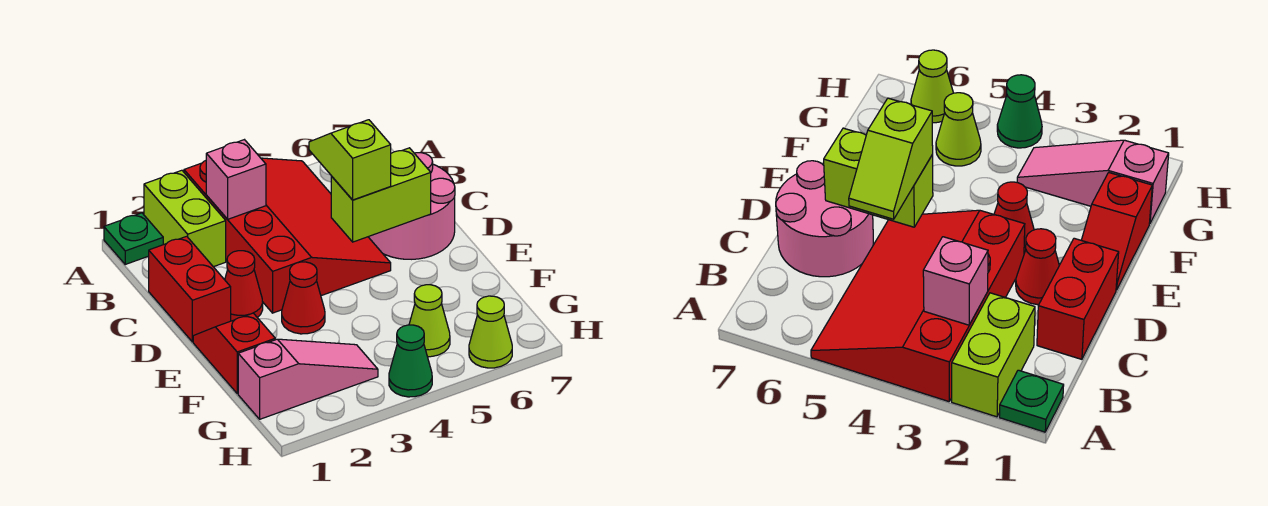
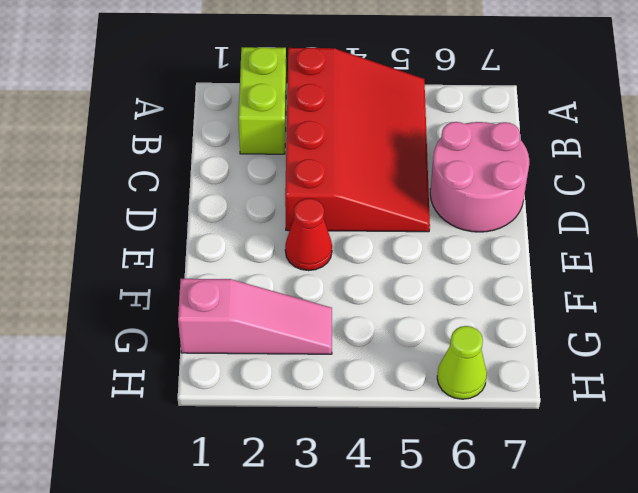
none -> green 1x1 plate [104,213,163,264]
none -> red 1x2 brick [149,236,231,342]
none -> red 1x1 cone [225,251,263,321]

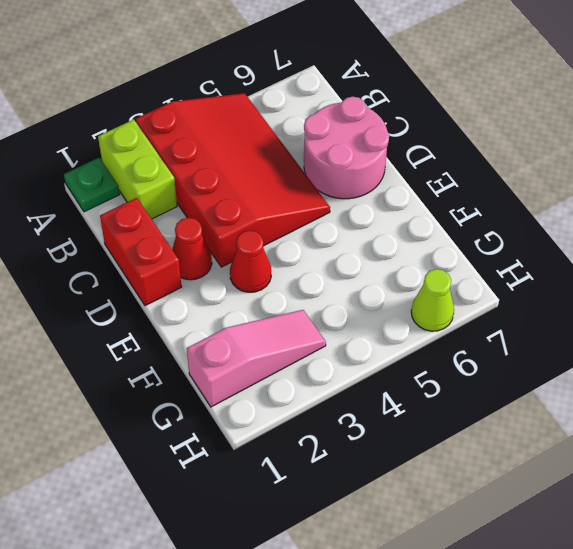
none -> red 1x2 slope [193,313,275,393]
none -> lime 1x1 cone [409,285,450,357]
none -> green 1x1 cone [389,325,432,397]

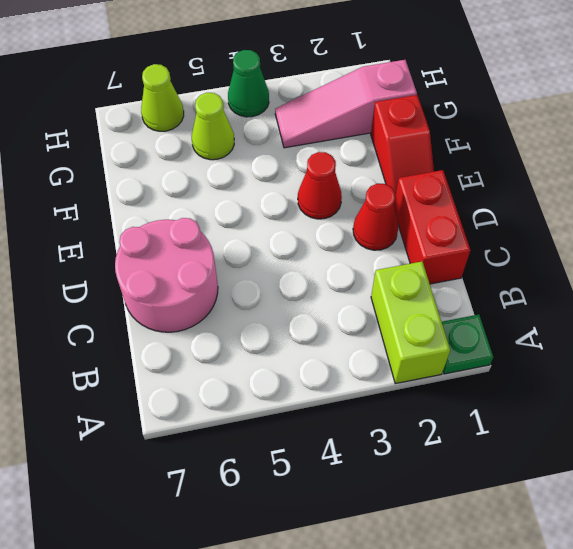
none -> red 3x4 slope [184,158,391,313]
none -> pink 1x1 brick [206,140,266,219]
none -> lime 1x2 brick [331,148,431,242]

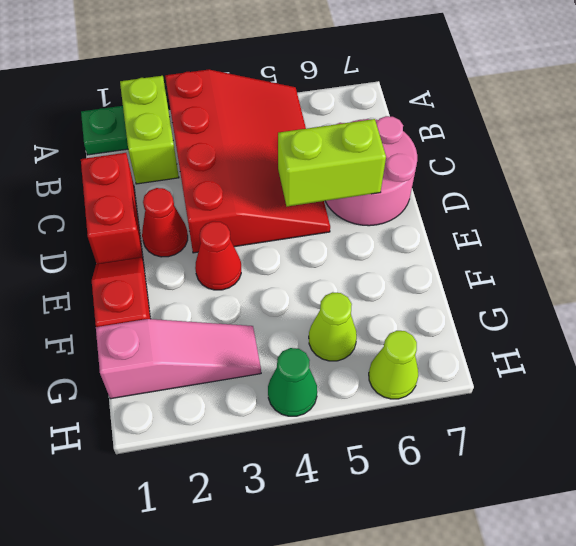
none -> pink 1x1 brick [206,140,266,219]
none -> lime 1x2 slope [309,120,391,200]

